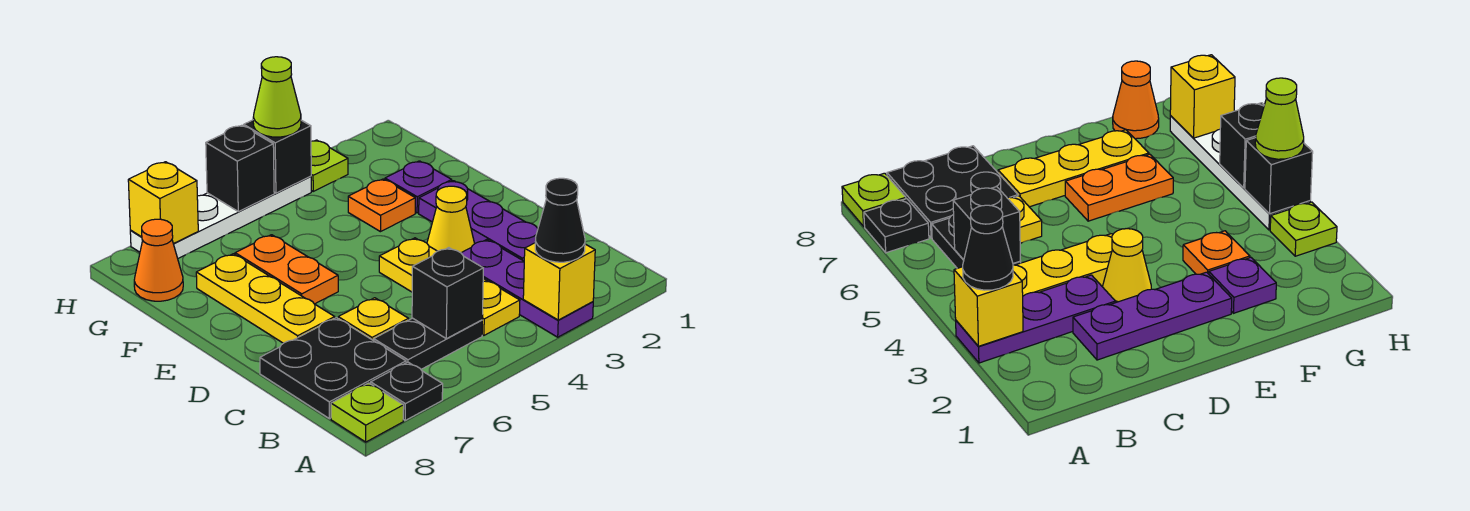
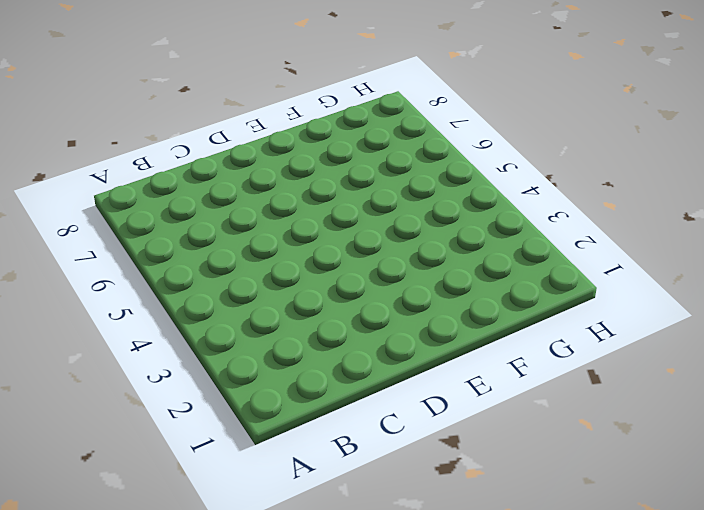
none -> purple 1x3 plate [462,240,593,337]
none -> black 1x1 plate [371,362,443,420]
none -> lime 1x1 plate [331,383,404,442]

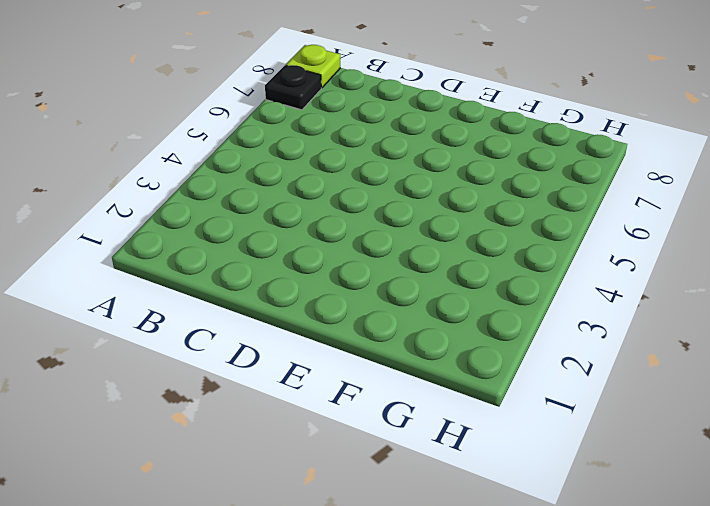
none -> purple 1x3 plate [462,240,593,337]
none -> yellow 1x3 plate [379,238,520,335]
none -> black 1x2 plate [374,318,482,369]

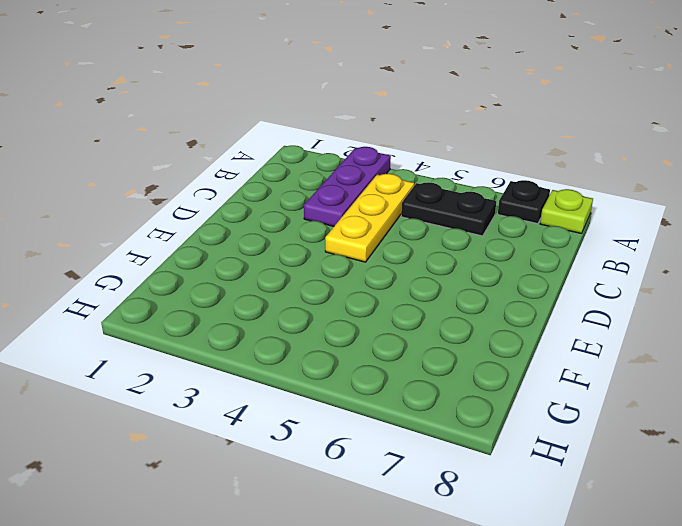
none -> black 2x2 plate [260,318,406,419]
none -> purple 1x3 plate [419,181,538,261]
none -> yellow 1x1 plate [338,298,409,341]

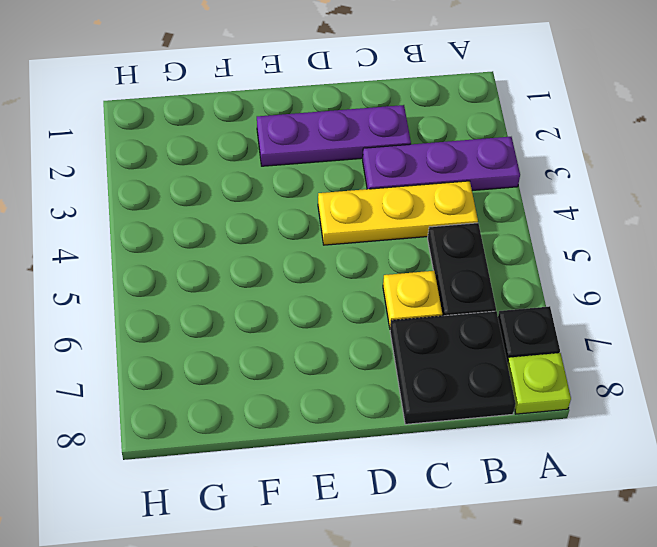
none -> yellow 1x1 cone [427,186,475,253]
none -> yellow 1x3 plate [196,254,335,343]
none -> orange 1x2 plate [235,235,338,304]

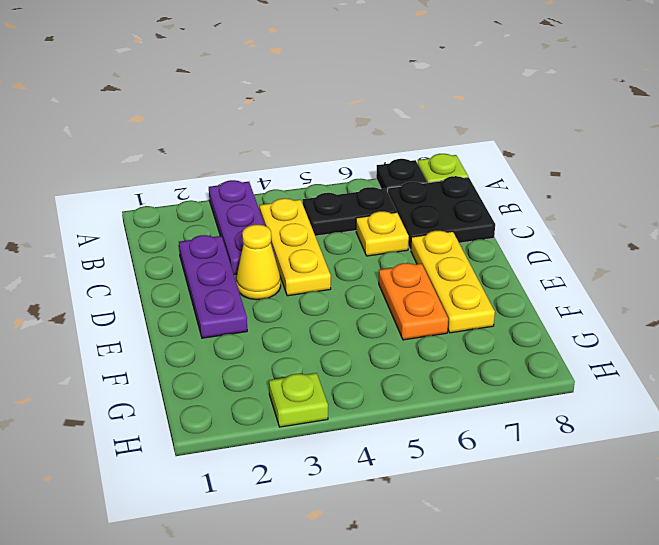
none -> purple 1x1 plate [385,161,452,213]
none -> orange 1x1 plate [348,179,415,232]
none -> orange 1x1 cone [134,219,183,301]

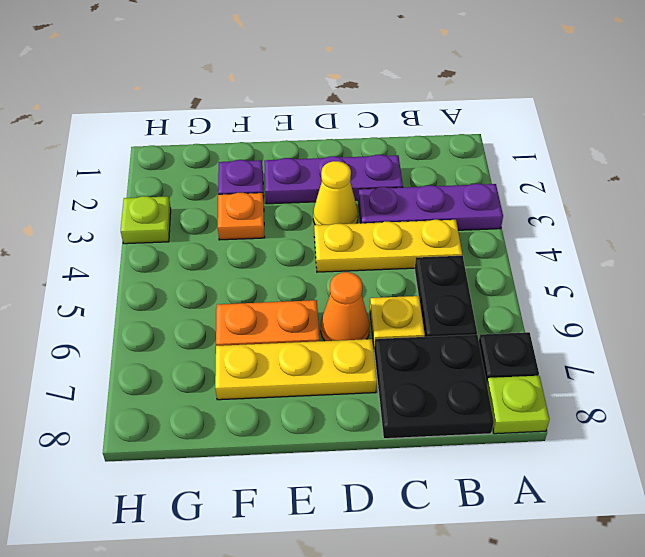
orange 1x1 cone [321,272,370,341] -> orange 1x1 cone moved to [134,219,183,301]
none -> white 1x4 plate [130,176,311,258]
none -> yellow 1x1 brick [523,243,595,320]
none -> black 1x1 brick [412,248,483,339]

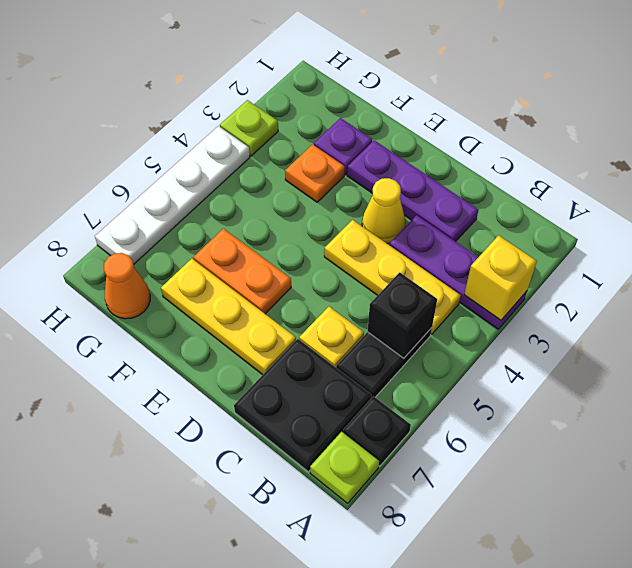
none -> black 1x1 brick [244,120,311,193]
none -> black 1x1 brick [206,125,274,212]
none -> yellow 1x1 brick [128,162,198,244]

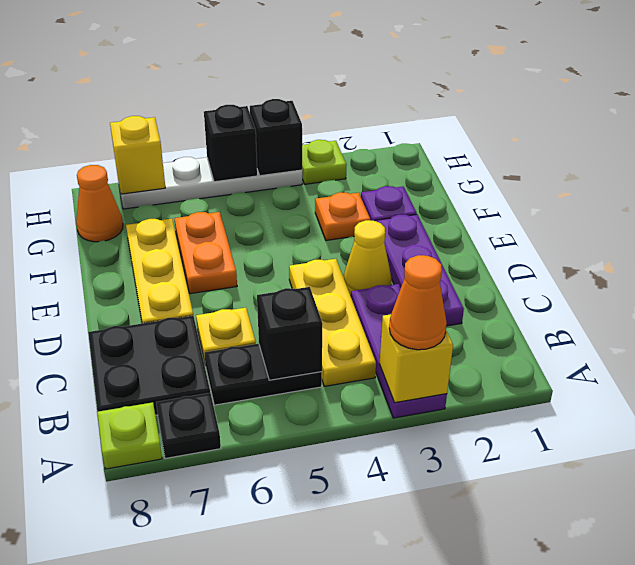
orange 1x1 cone [389,255,447,350] -> black 1x1 cone [535,178,585,262]
none -> lime 1x1 cone [253,57,301,137]

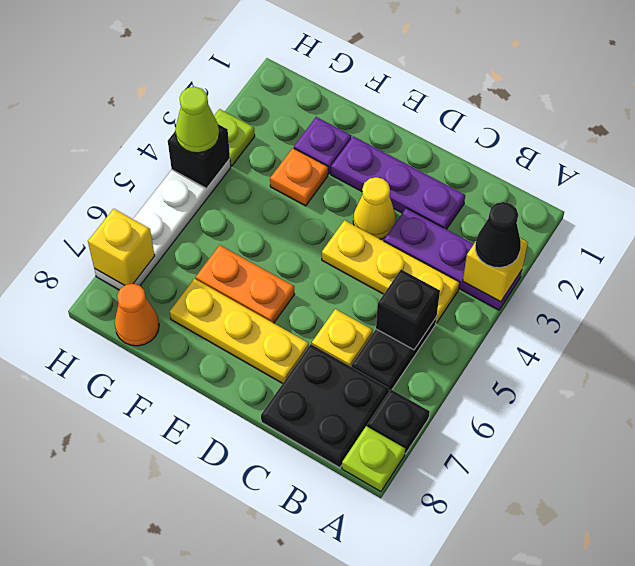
none -> black 1x1 brick [206,125,274,212]

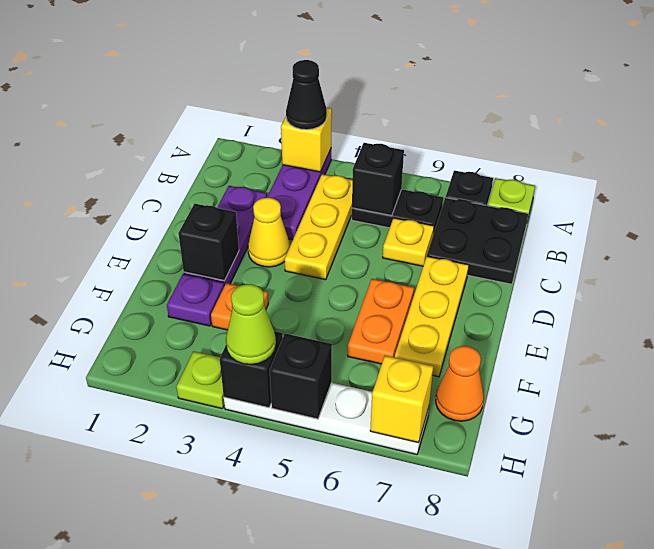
black 1x1 brick [178,204,239,281] -> none

